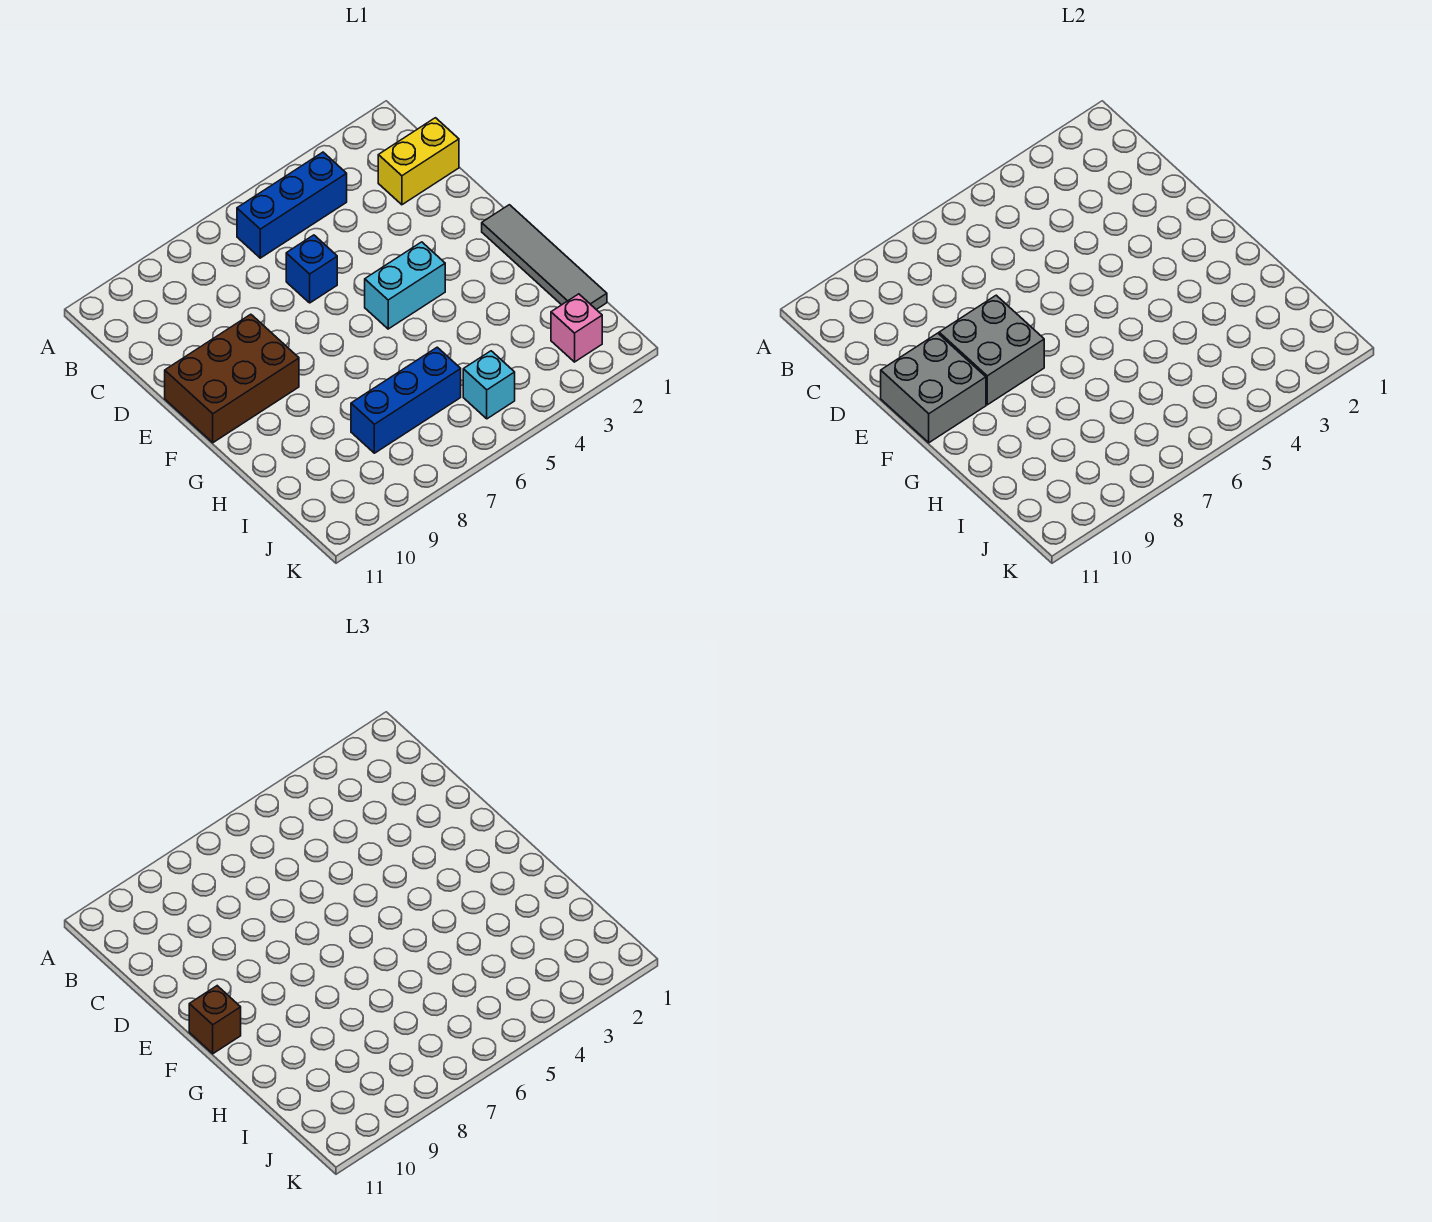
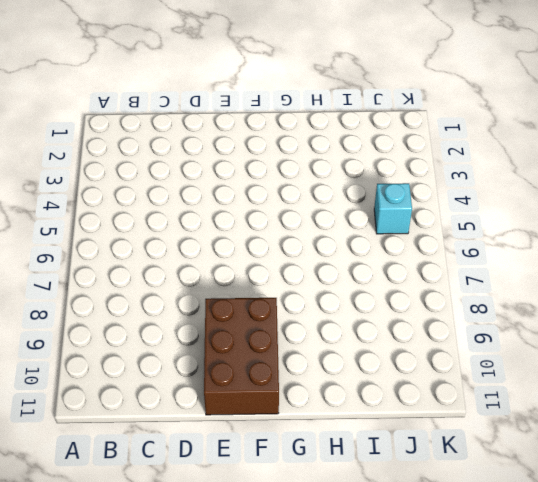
none -> blue 1x3 brick [237,152,347,258]
none -> yellow 1x2 brick [378,118,459,205]
none -> blue 1x1 brick [286,235,337,303]

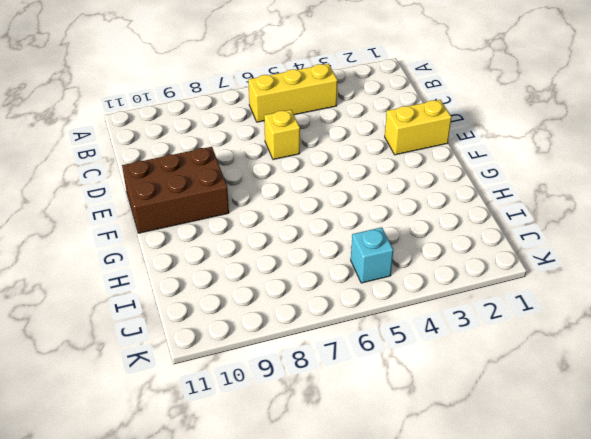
yellow 1x3 brick [248,64,338,122] -> blue 1x3 brick [237,152,347,258]
yellow 1x1 brick [264,110,300,160] -> blue 1x1 brick [286,235,337,303]
yellow 1x2 brick [385,100,452,155] -> yellow 1x2 brick moved to [378,118,459,205]
none -> grey 1x4 tile [482,205,607,310]
none -> cyan 1x2 brick [365,242,445,329]
none -> blue 1x3 brick [351,347,461,453]

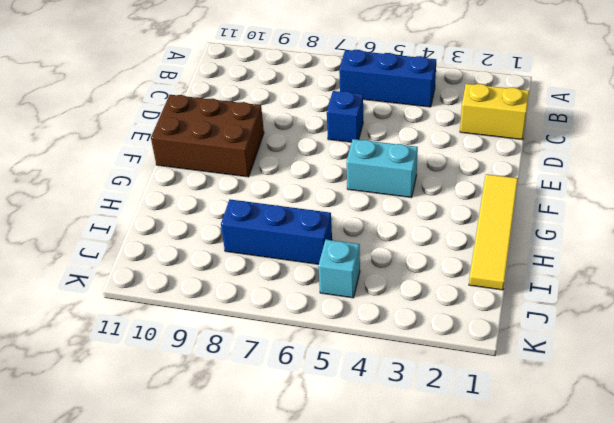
yellow 1x4 tile [469,174,518,290] -> grey 1x4 tile [482,205,607,310]
none -> pink 1x1 brick [551,294,602,362]
none -> grey 2x2 brick [939,295,1044,405]
none -> grey 2x2 brick [881,333,986,443]

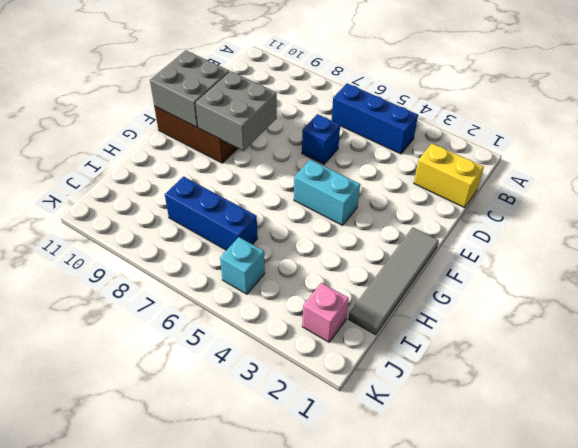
none -> brown 1x1 brick [189,986,241,1054]

